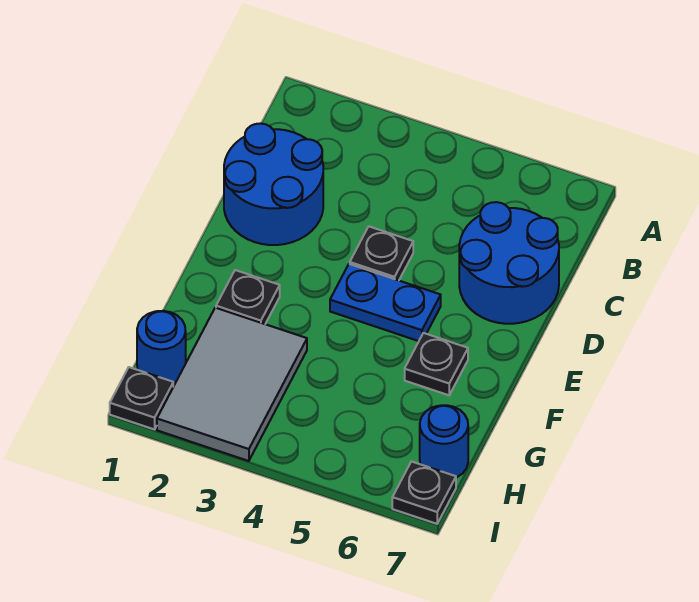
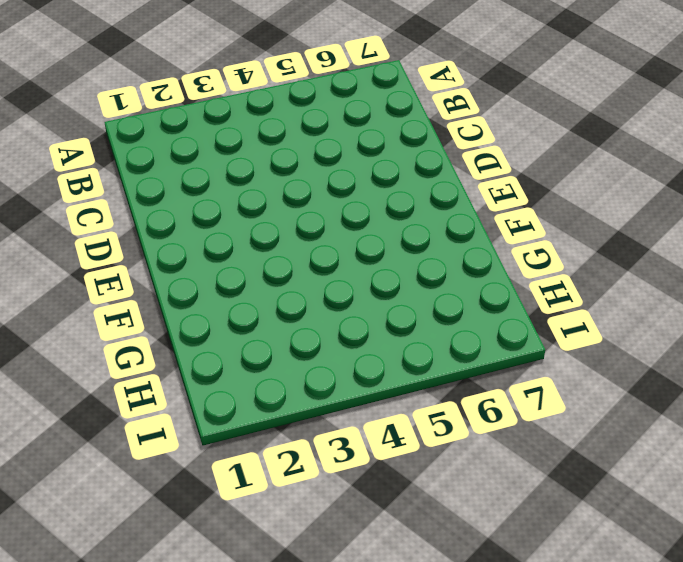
none -> blue 2x2 round brick [224,123,323,245]
none -> blue 2x2 round brick [459,202,559,324]

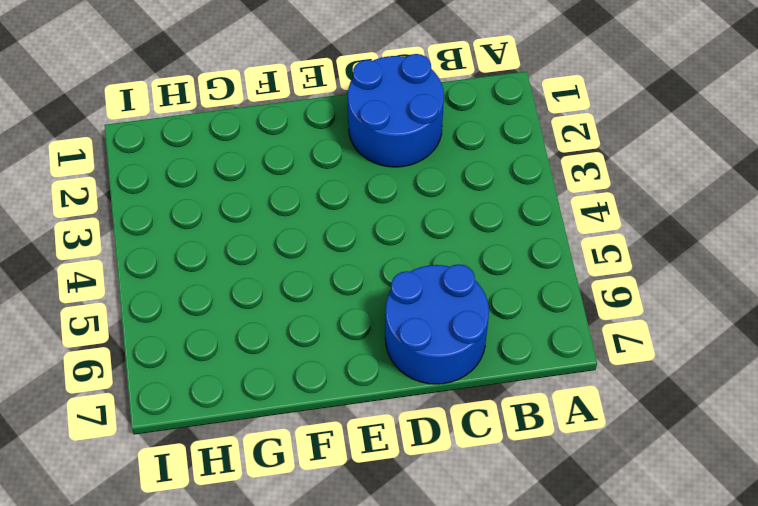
none -> black 1x1 plate [350,227,413,280]
none -> blue 1x2 plate [330,264,441,341]

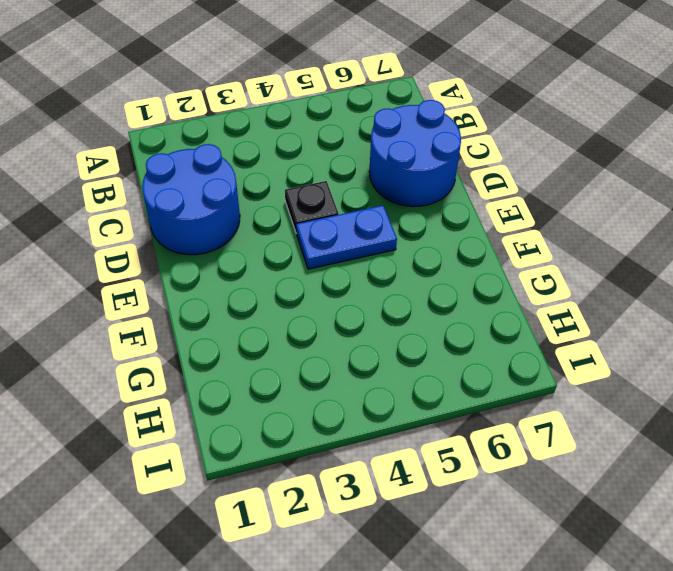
none -> black 1x1 plate [216,270,280,324]
none -> black 1x1 plate [405,333,468,395]

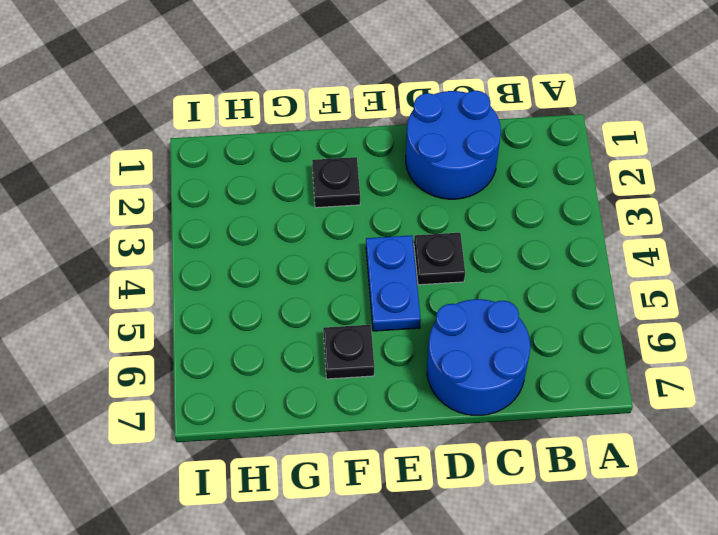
none -> grey 2x3 tile [157,308,307,461]
none -> blue 1x1 round brick [137,311,186,383]

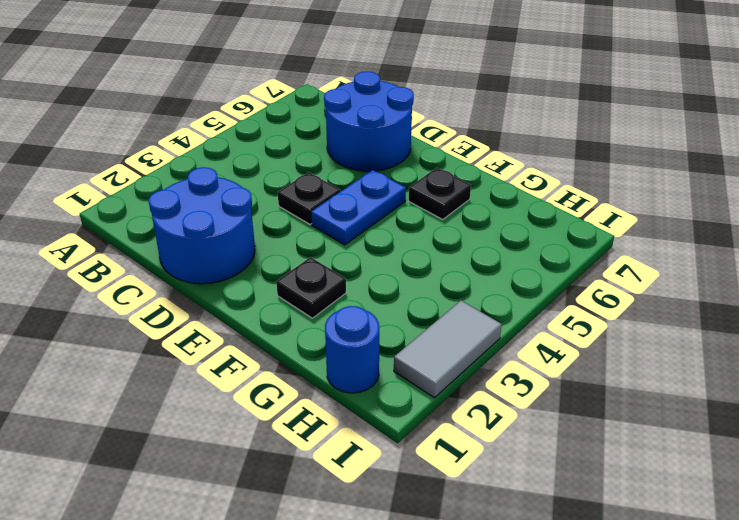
grey 1x2 tile [394,301,502,398] -> grey 2x3 tile [157,308,307,461]
none -> blue 1x1 round brick [420,405,468,478]
none -> black 1x1 plate [110,367,173,429]

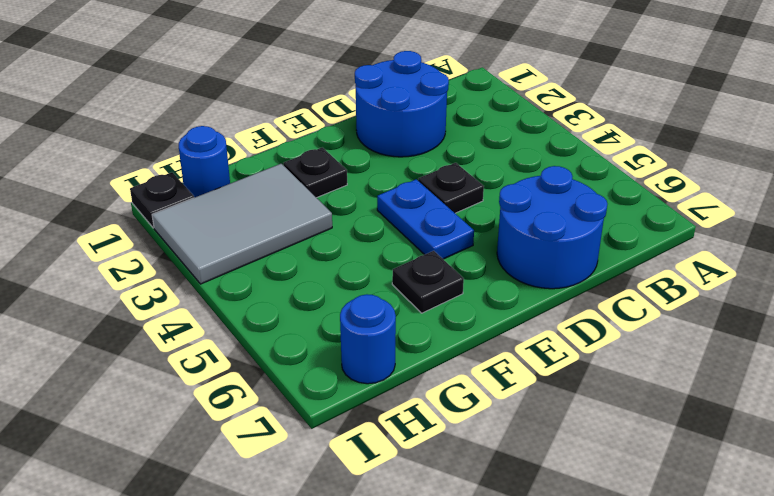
none -> black 1x1 plate [392,461,456,524]

